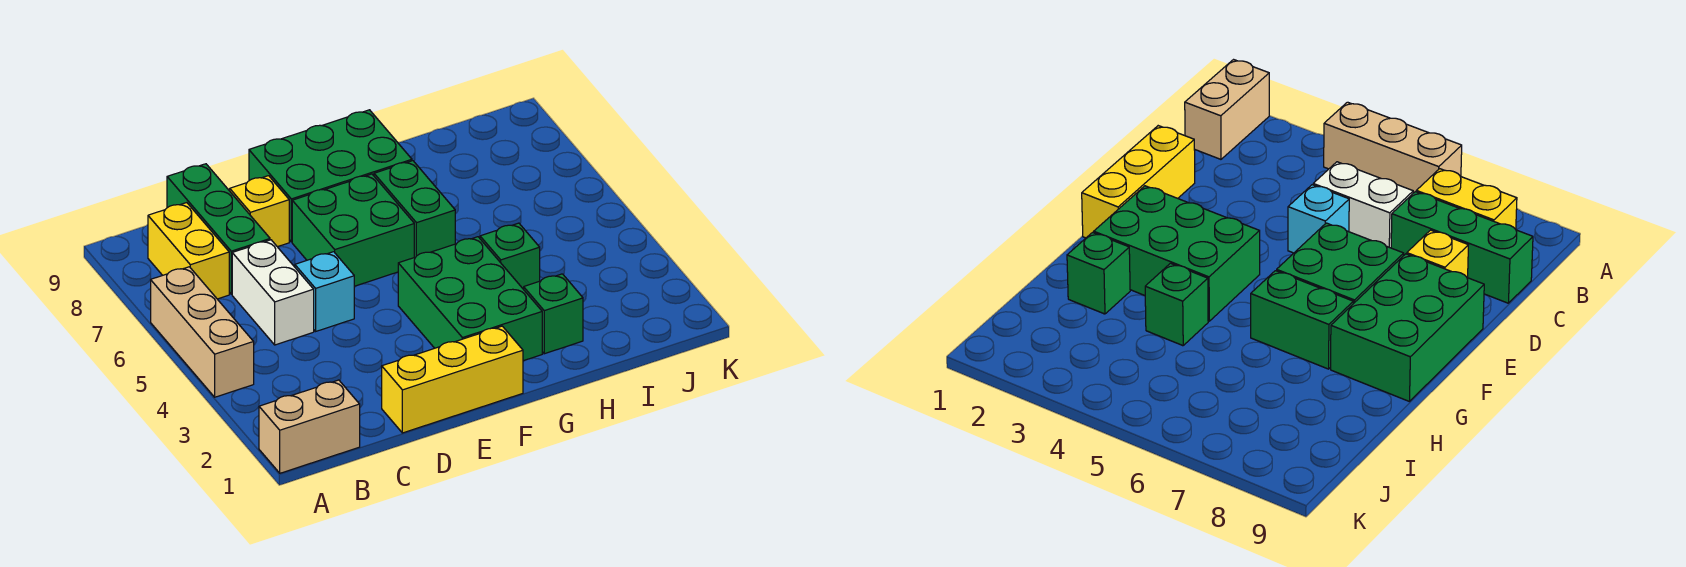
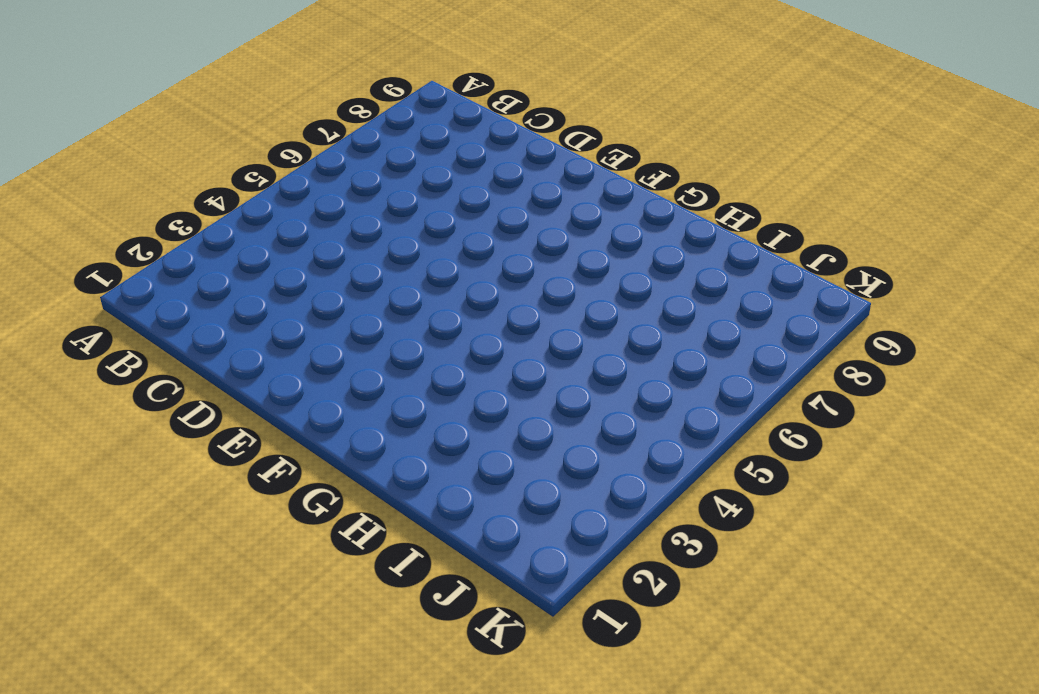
none -> tan 1x2 brick [259,380,360,473]
none -> tan 1x3 brick [151,267,254,397]
none -> yellow 1x2 brick [148,203,229,299]

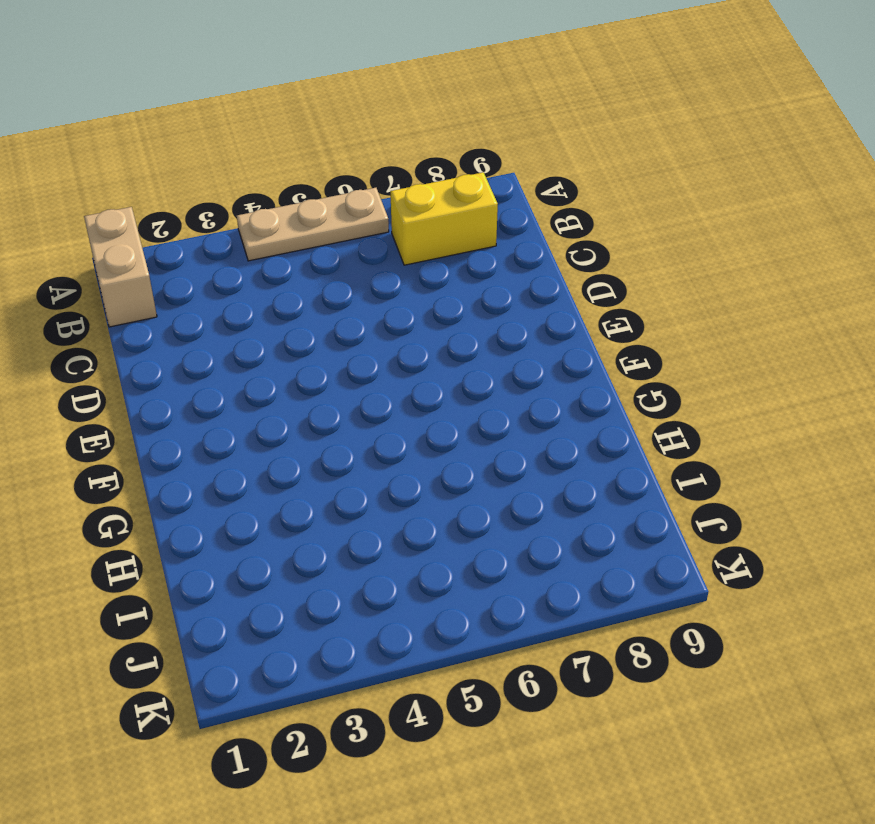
tan 1x3 plate [237,188,389,261] -> tan 1x3 brick [151,267,254,397]
none -> white 1x2 brick [232,240,314,345]
none -> green 1x3 brick [167,164,270,294]
none -> yellow 1x3 brick [382,326,523,433]

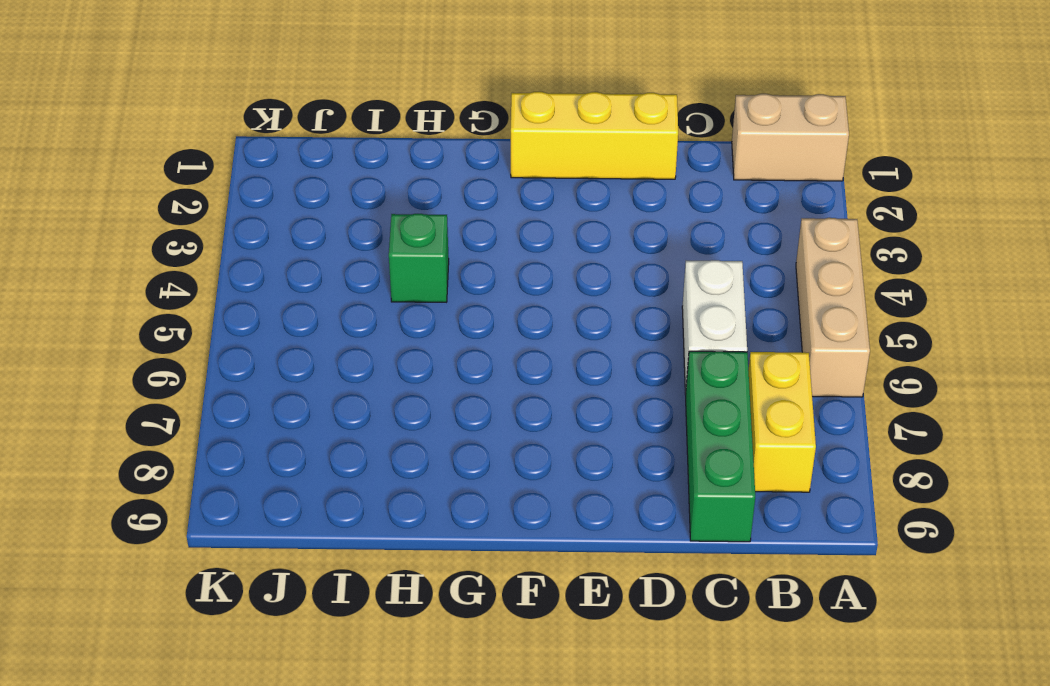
none -> cyan 1x1 brick [295,252,354,331]
none -> yellow 1x1 brick [230,176,289,247]
none -> green 2x2 brick [292,174,414,286]

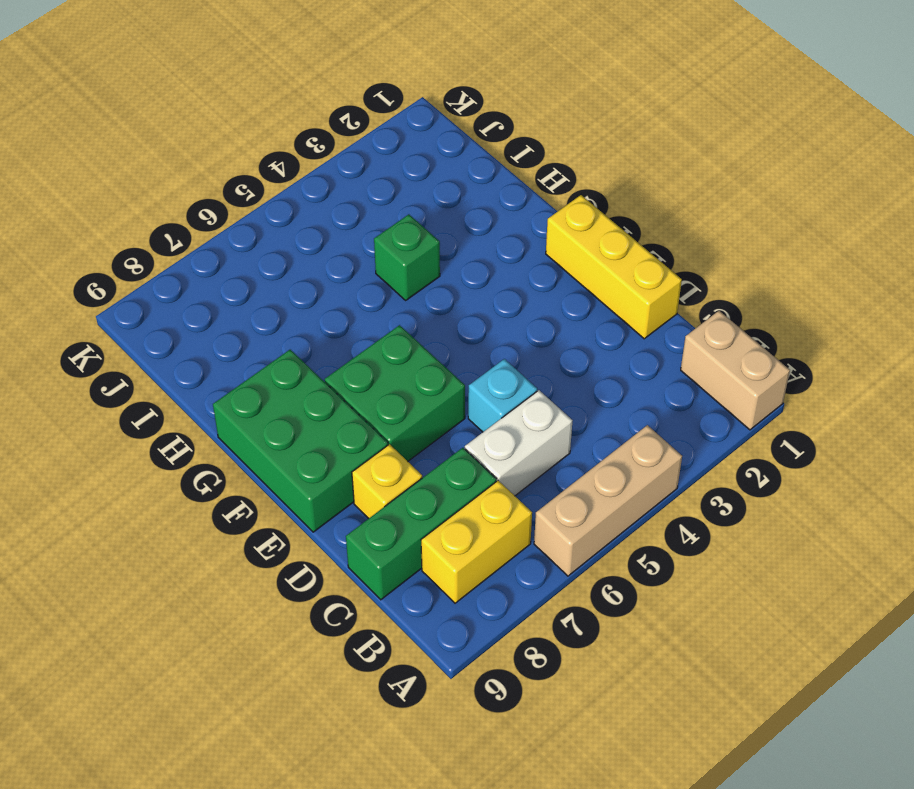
none -> green 2x3 brick [398,237,542,361]
none -> green 1x2 brick [374,161,455,257]
none -> green 1x1 brick [524,274,583,354]

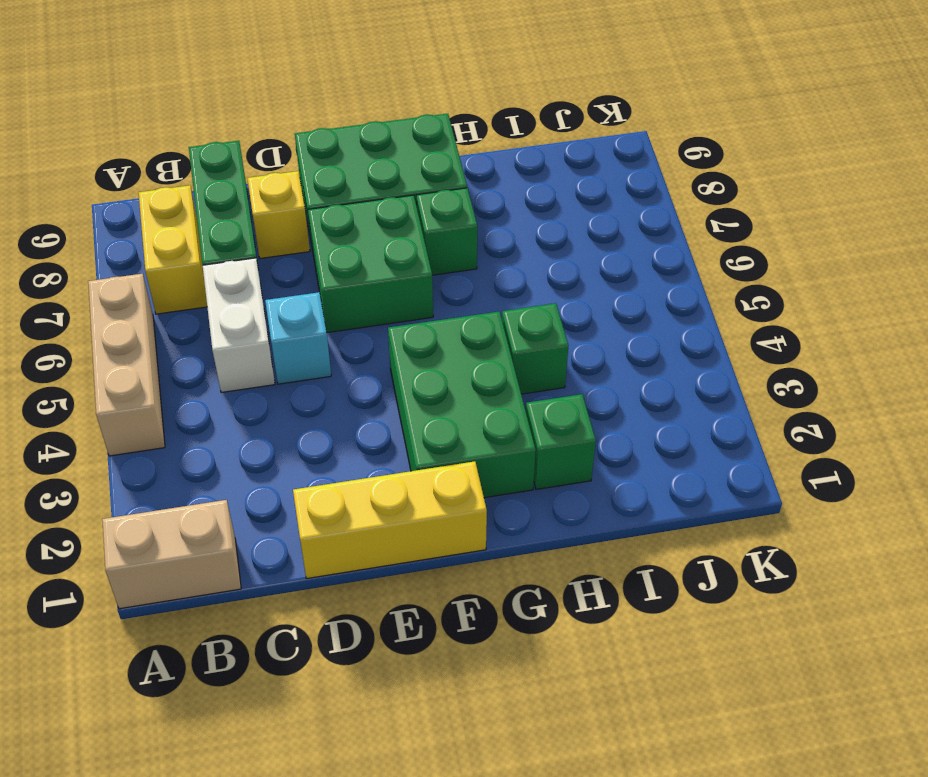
green 1x1 brick [417,188,477,275] -> green 1x2 brick [374,161,455,257]

